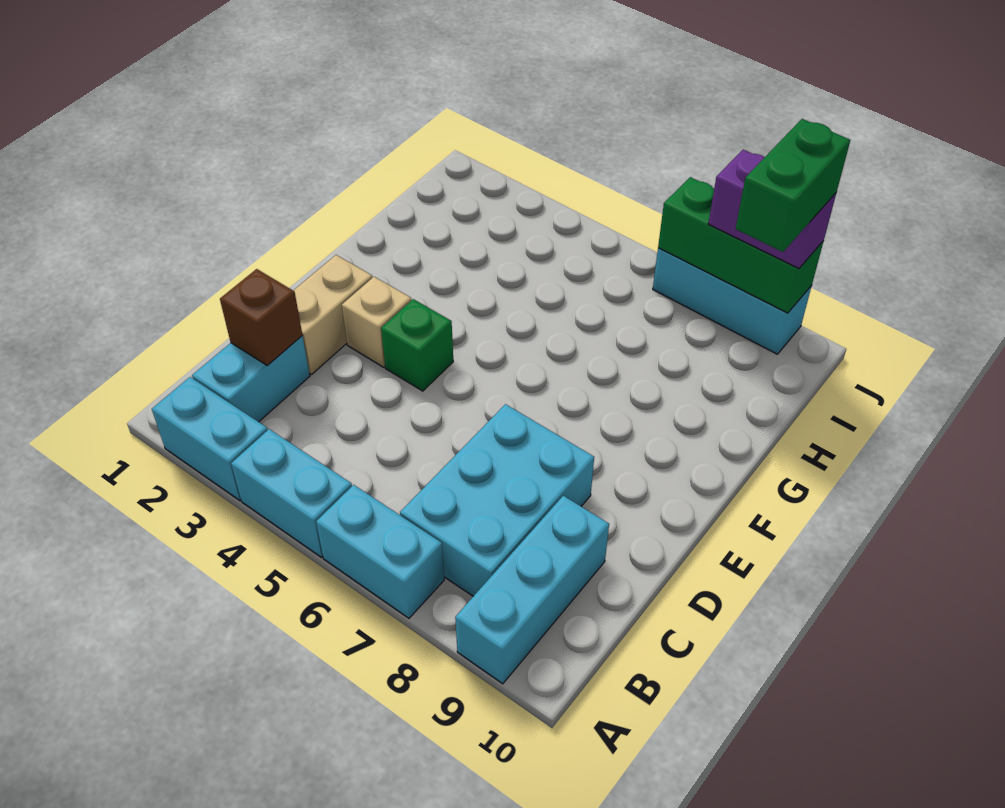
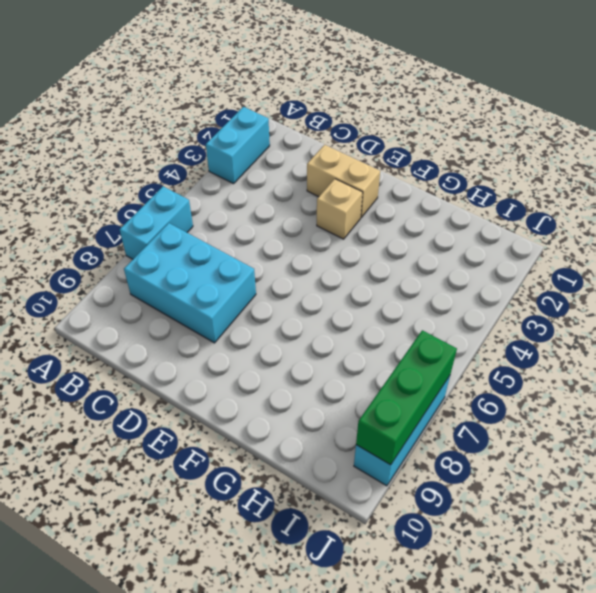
none -> cyan 1x2 brick [231,429,352,557]
none -> cyan 1x3 brick [455,496,609,684]
none -> cyan 1x2 brick [192,336,310,422]

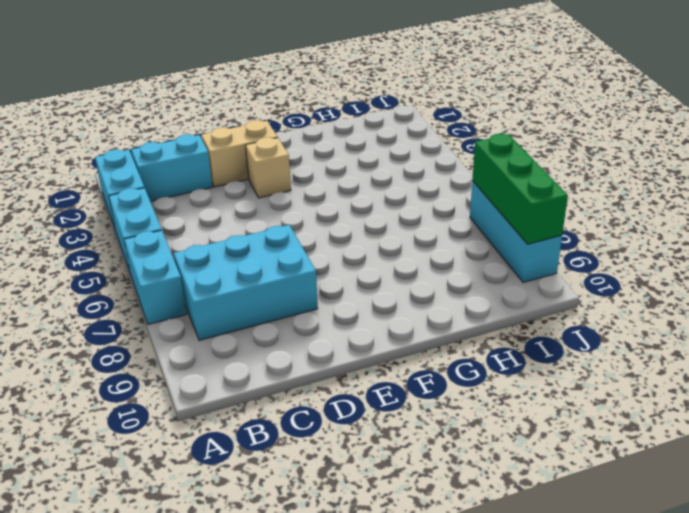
none -> cyan 1x3 brick [455,496,609,684]
none -> green 1x1 brick [381,299,453,391]
none -> brown 1x1 brick [220,269,302,366]

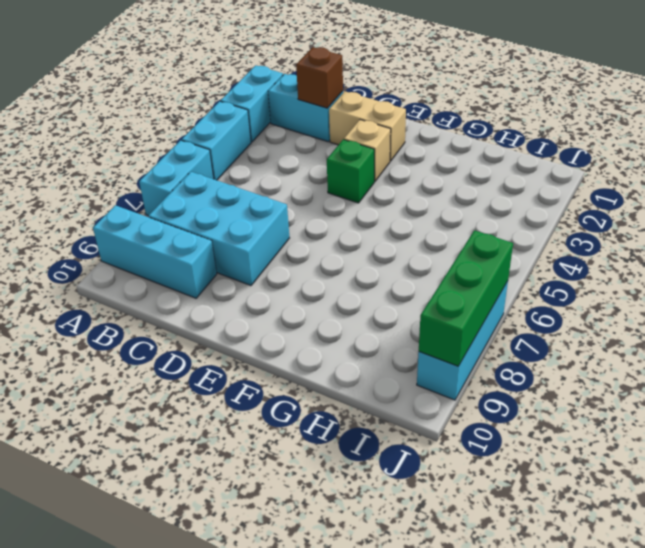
none -> purple 1x2 brick [708,150,836,268]
none -> green 1x2 brick [736,119,850,252]

